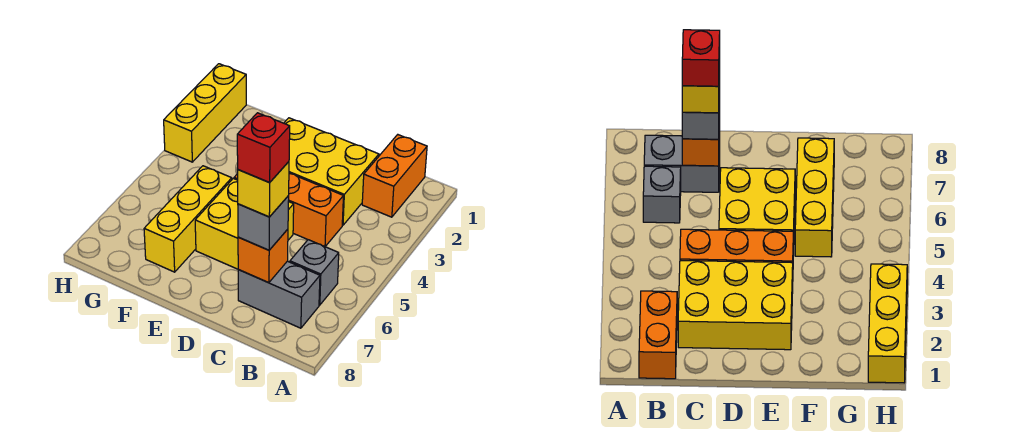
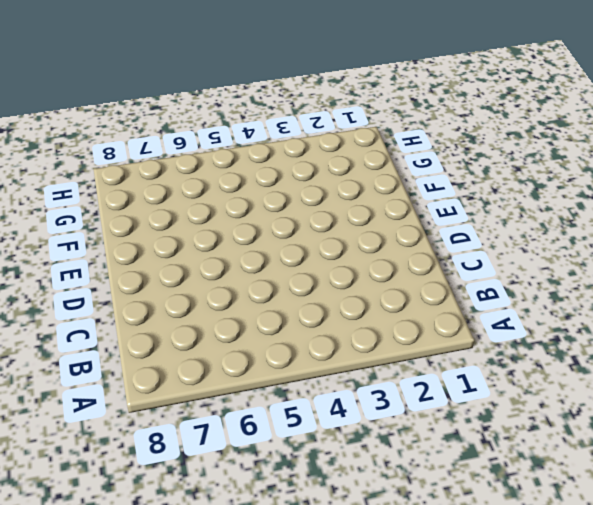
none -> orange 1x2 brick [362,135,427,217]
none -> grey 1x1 brick [290,240,339,305]
none -> grey 1x2 brick [238,261,320,328]

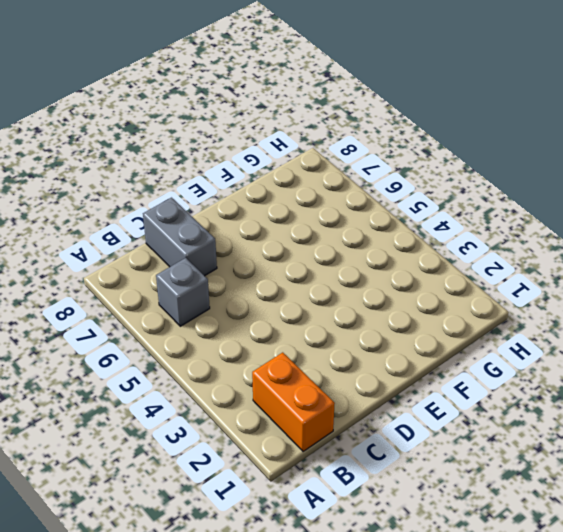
grey 1x2 brick [143,198,217,276] -> grey 1x2 brick turned to [238,261,320,328]
none -> yellow 2x3 brick [284,118,379,225]
none -> orange 1x3 brick [234,173,343,246]
none -> yellow 2x2 brick [195,178,294,269]

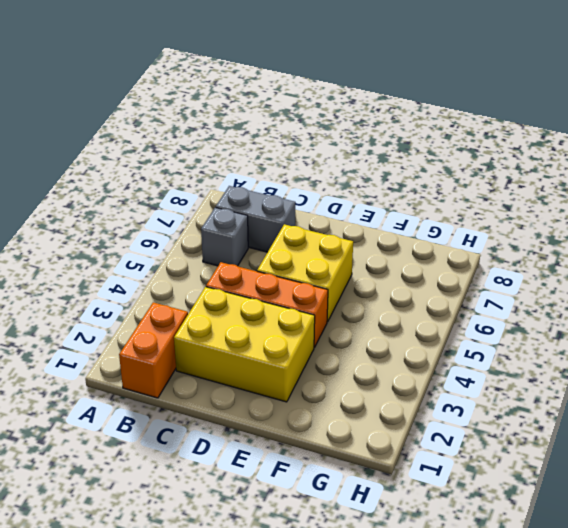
none -> yellow 1x3 brick [144,166,232,272]
none -> yellow 1x3 brick [164,64,246,162]
none -> orange 1x1 brick [238,229,288,283]

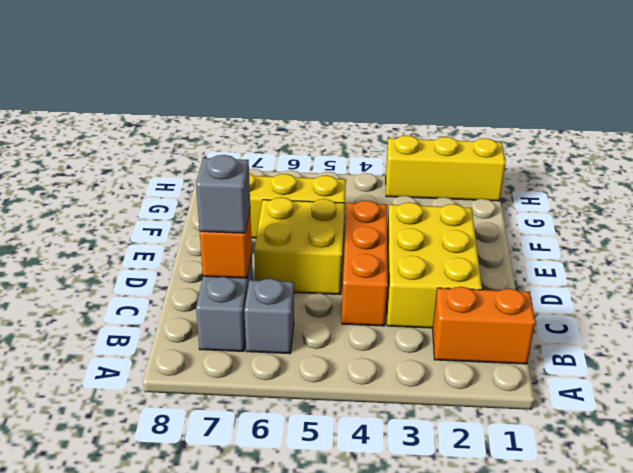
none -> yellow 1x1 brick [238,162,289,217]
none -> red 1x1 brick [237,113,290,183]

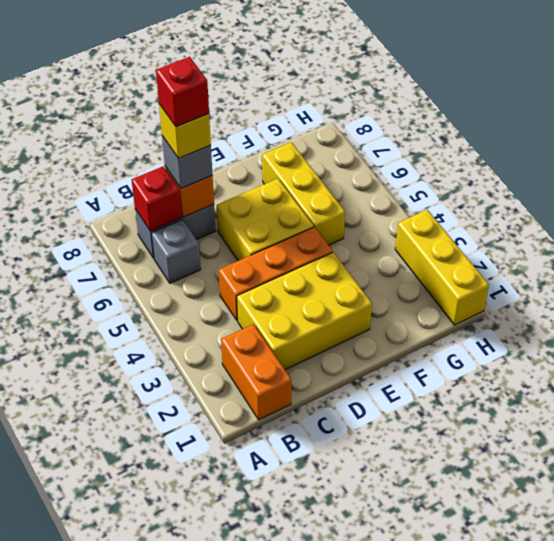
red 1x1 brick [132,166,182,231] -> none

